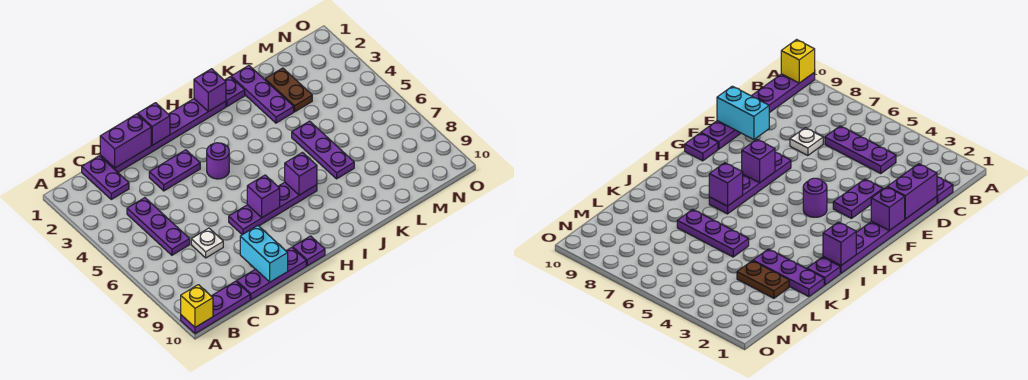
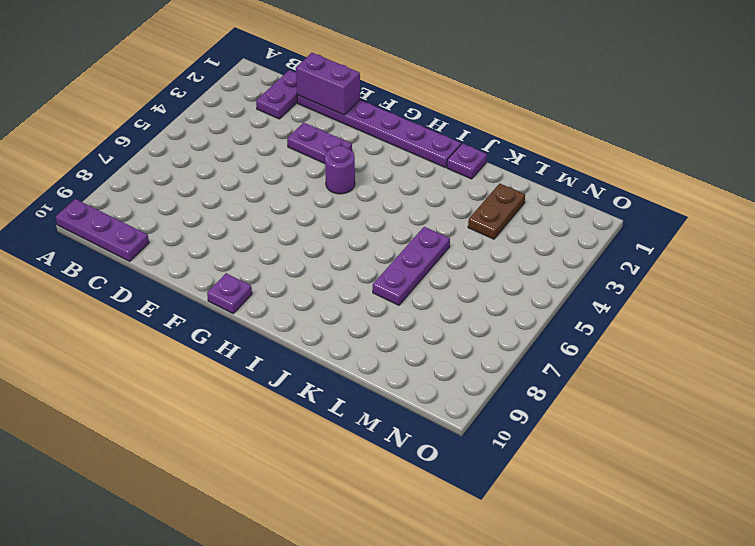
none -> purple 1x3 plate [127,198,190,255]
none -> white 1x1 plate [191,228,223,258]
none -> purple 1x3 plate [237,247,306,300]

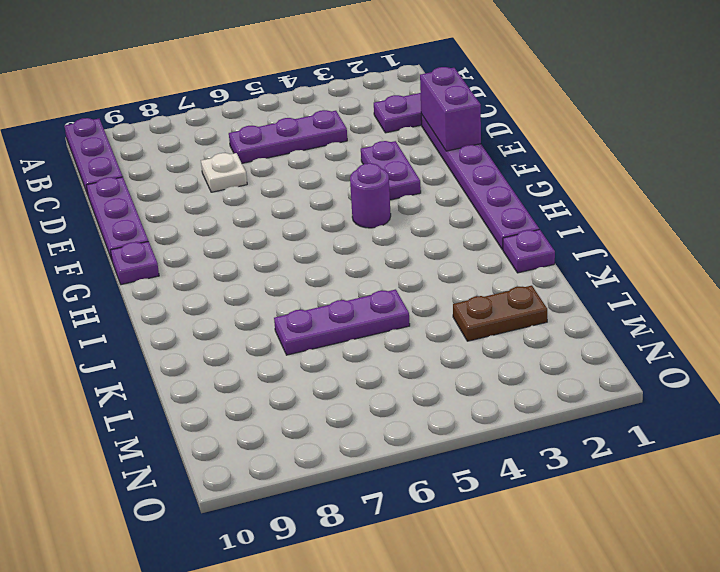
none -> purple 1x4 plate [229,182,317,235]
none -> purple 1x3 plate [231,66,294,123]
none -> yellow 1x1 brick [181,285,213,327]

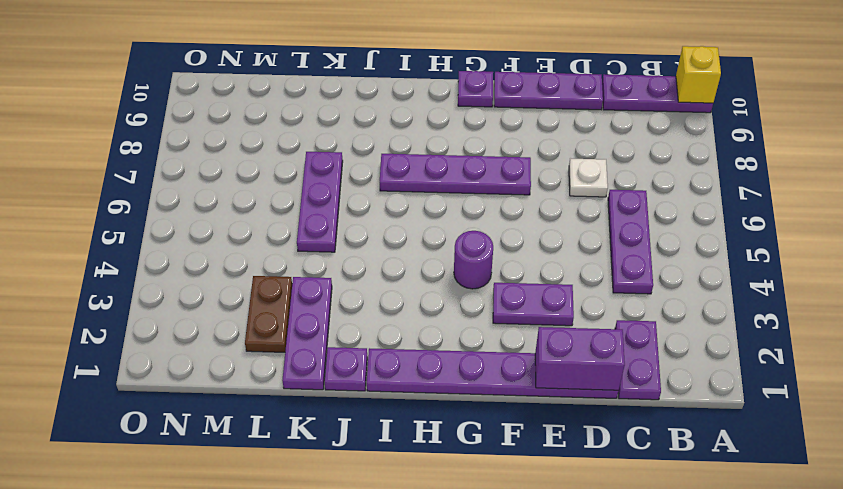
none -> cyan 1x2 brick [240,226,288,282]
none -> purple 1x1 brick [138,103,170,145]
none -> purple 1x1 brick [247,175,280,218]

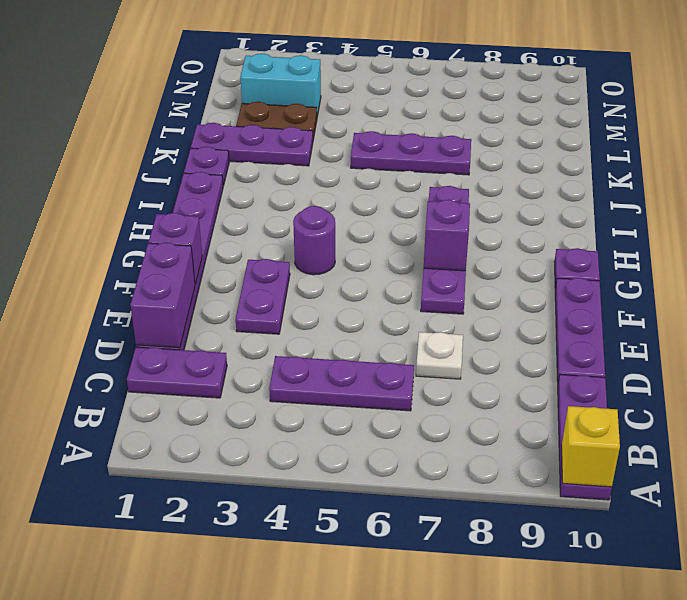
cyan 1x2 brick [240,53,321,116] -> cyan 1x2 brick moved to [240,226,288,282]
none -> purple 1x1 brick [194,69,226,112]
none -> purple 1x1 brick [285,152,317,195]

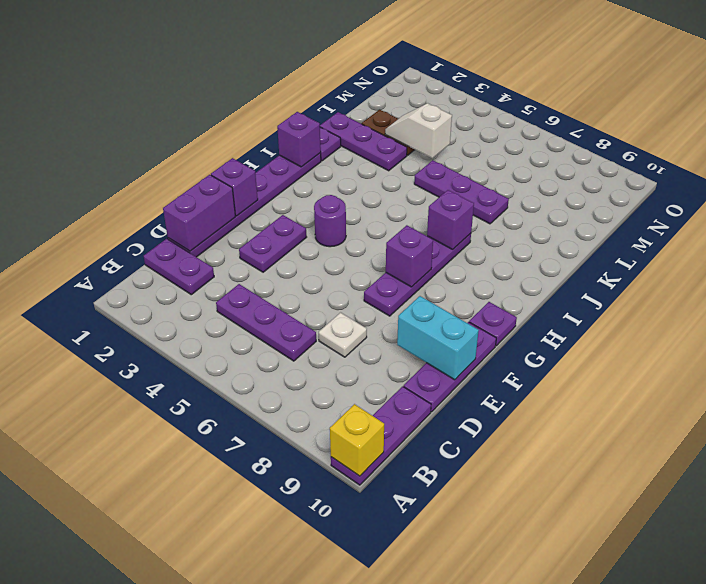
white 1x2 slope [385,103,452,158] -> none

